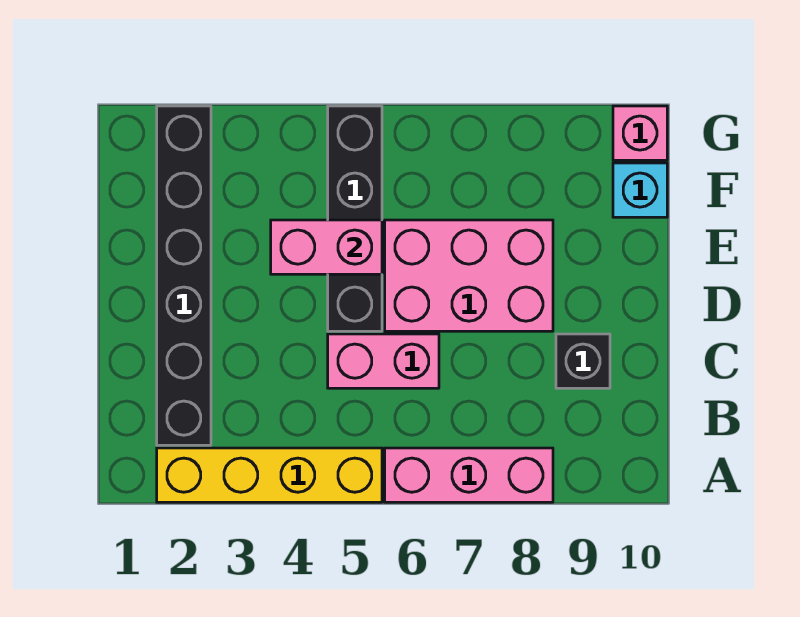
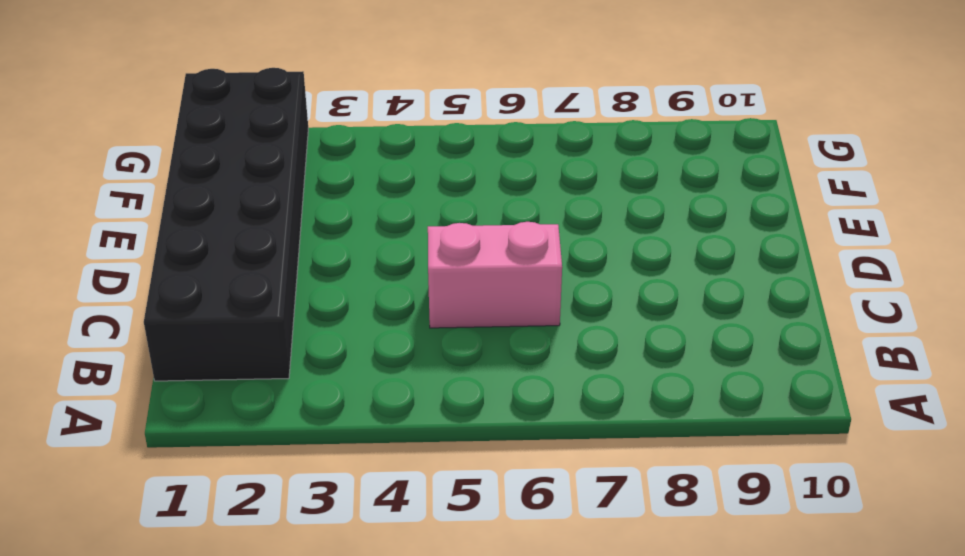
black 2x6 brick [144,68,308,381] -> black 1x6 brick [157,106,211,445]
none -> yellow 1x4 brick [157,448,382,502]
none -> pink 1x3 brick [385,448,553,502]

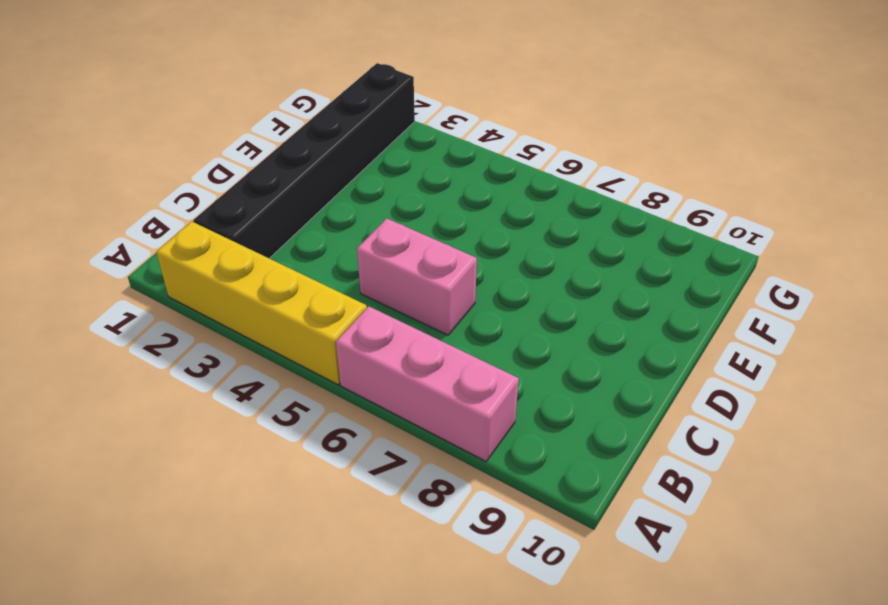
none -> black 1x1 brick [556,334,610,388]
none -> black 1x4 brick [328,106,382,331]

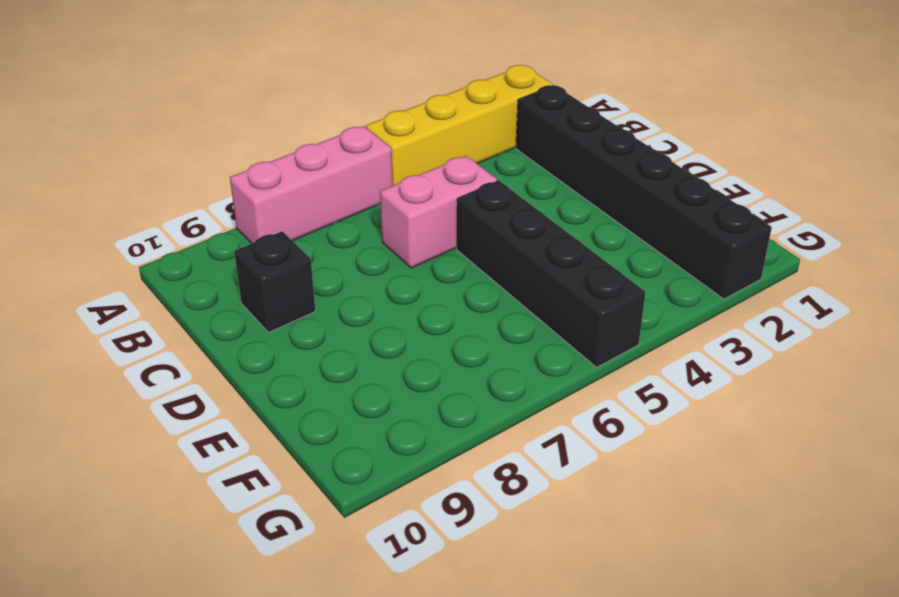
none -> pink 2x3 brick [385,220,553,331]
none -> cyan 1x1 brick [613,163,667,217]

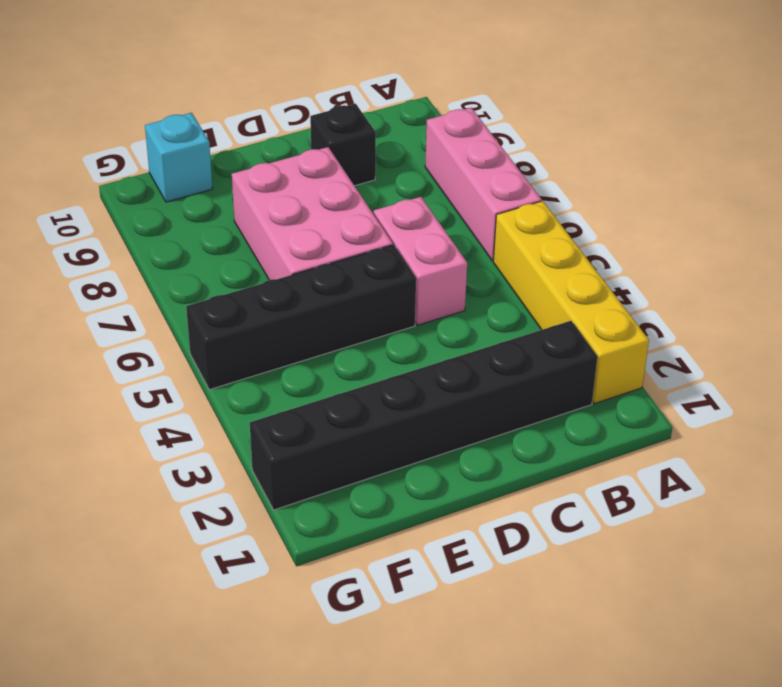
none -> pink 1x1 brick [613,106,667,160]
none -> pink 1x2 brick [271,220,382,274]

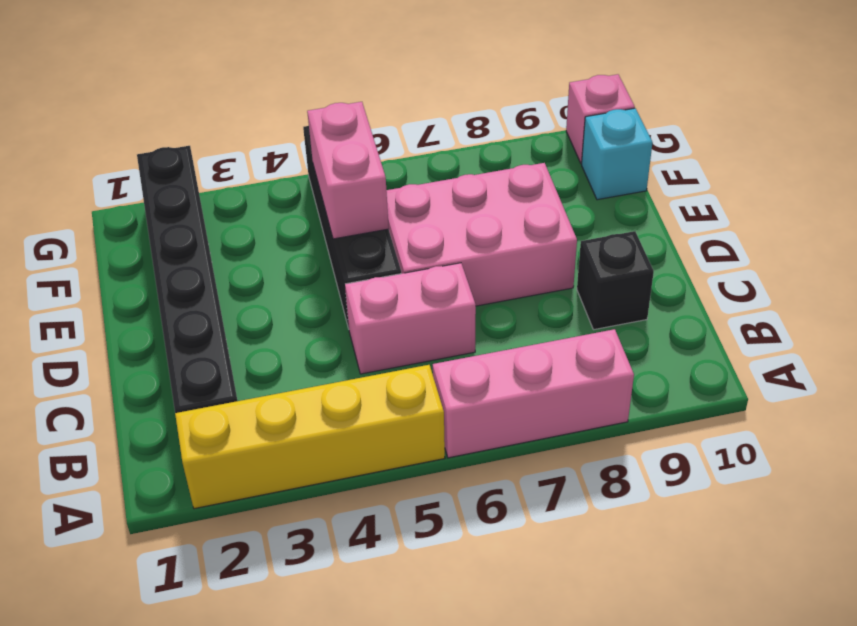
pink 1x2 brick [307,102,389,239] -> pink 1x2 brick turned to [271,220,382,274]

